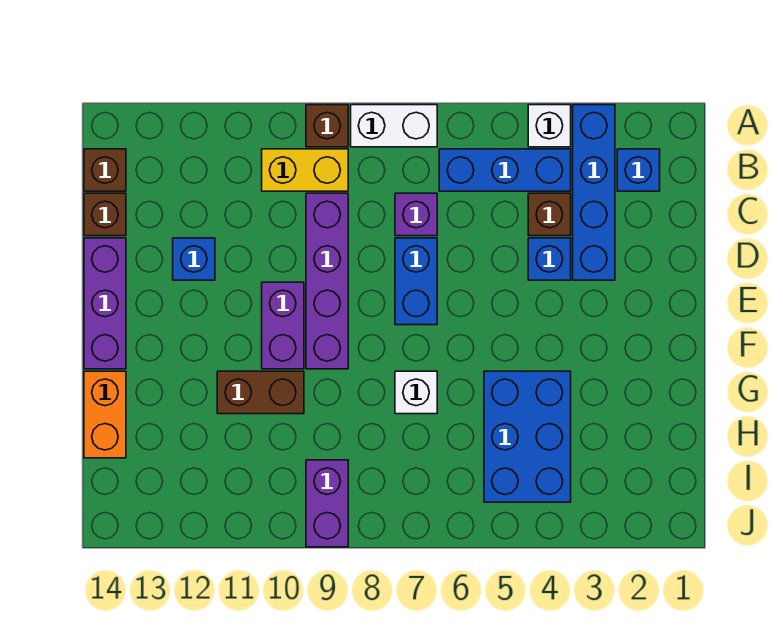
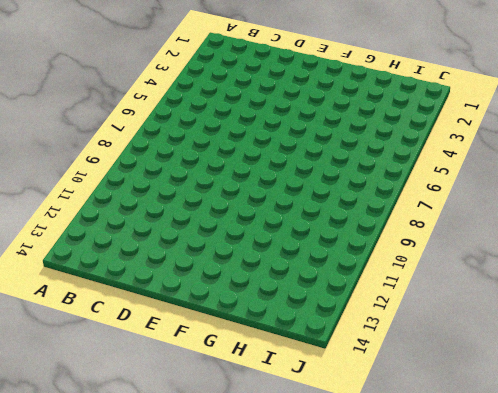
none -> blue 1x4 brick [573,105,615,280]
none -> white 1x1 brick [528,105,571,147]
none -> white 1x2 brick [351,105,437,147]

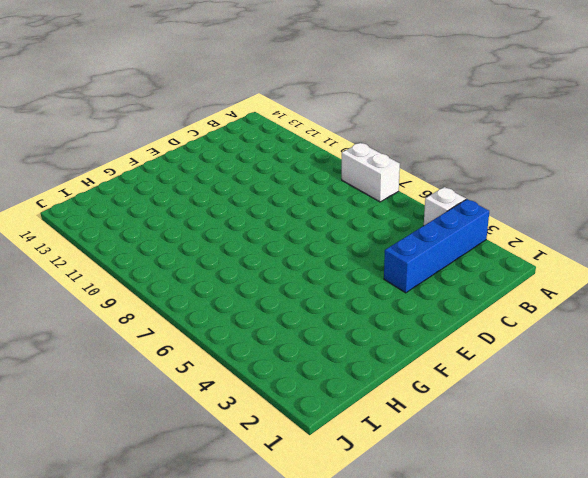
none -> brown 1x1 brick [306,105,348,147]
none -> blue 1x1 brick [617,149,660,191]
none -> blue 1x3 brick [439,149,571,191]

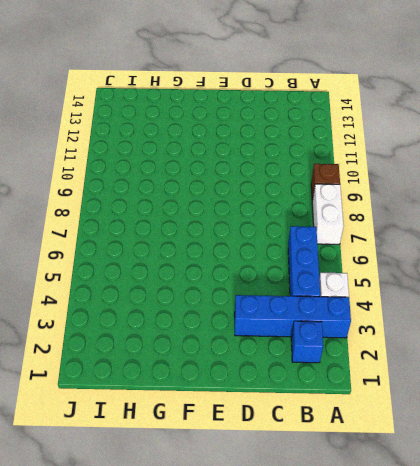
none -> yellow 1x2 brick [262,149,348,191]
none -> brown 1x1 brick [84,149,126,191]
none -> brown 1x1 brick [528,193,571,236]

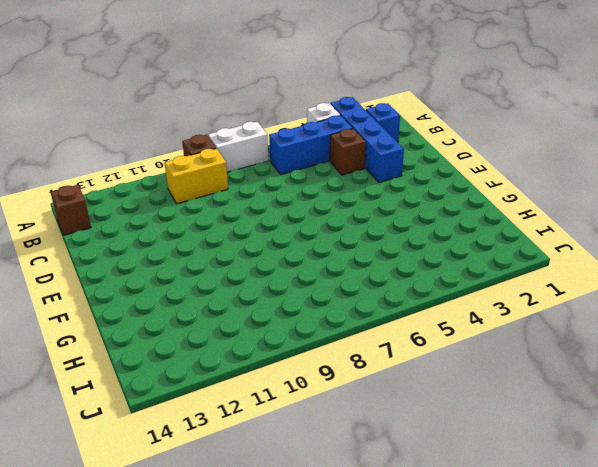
none -> purple 1x1 brick [395,193,437,236]
none -> purple 1x4 brick [306,193,348,369]
none -> brown 1x1 brick [84,193,126,236]

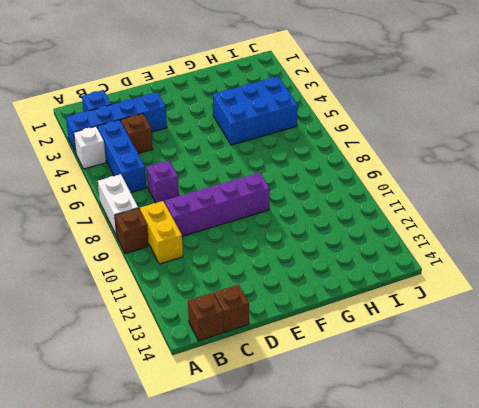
none -> blue 1x1 brick [528,238,571,280]
none -> blue 1x2 brick [395,238,437,325]
none -> blue 1x1 brick [173,238,215,280]

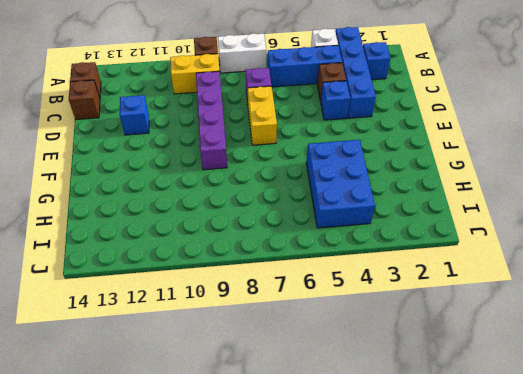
yellow 1x2 brick [248,86,277,145] -> blue 1x2 brick [395,238,437,325]
none -> purple 1x3 brick [84,238,126,369]
none -> purple 1x2 brick [262,282,304,369]
none -> white 1x1 brick [395,371,437,414]

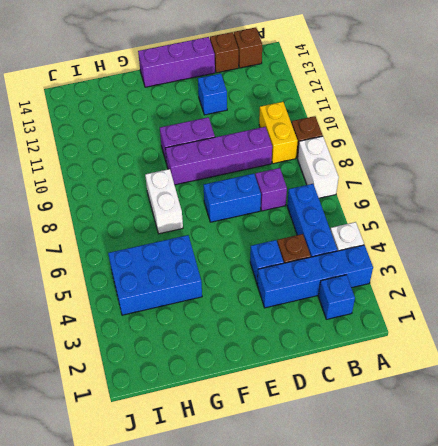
white 1x2 brick [145,169,183,234] -> white 1x1 brick [395,371,437,414]
none -> brown 1x2 brick [217,371,304,414]
none -> orange 1x2 brick [84,371,126,458]
none -> purple 1x2 brick [306,460,348,547]

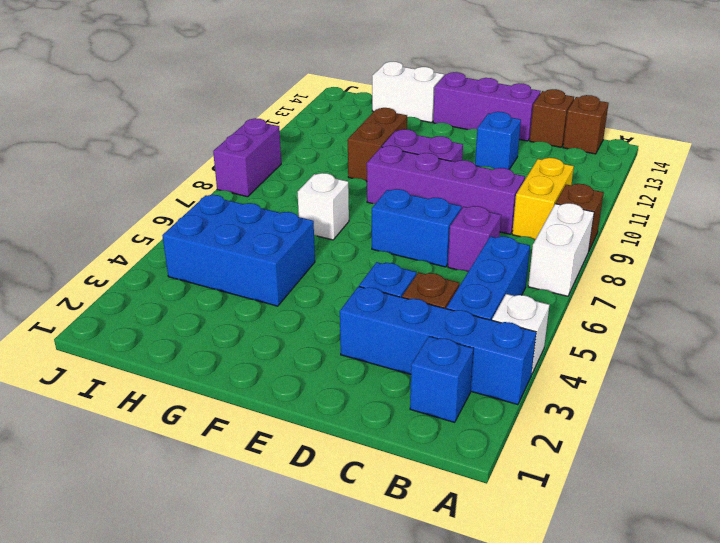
white 1x2 brick [372,62,444,123] -> orange 1x2 brick [84,371,126,458]
purple 1x2 brick [213,118,281,197] -> purple 1x2 brick turned to [306,460,348,547]

